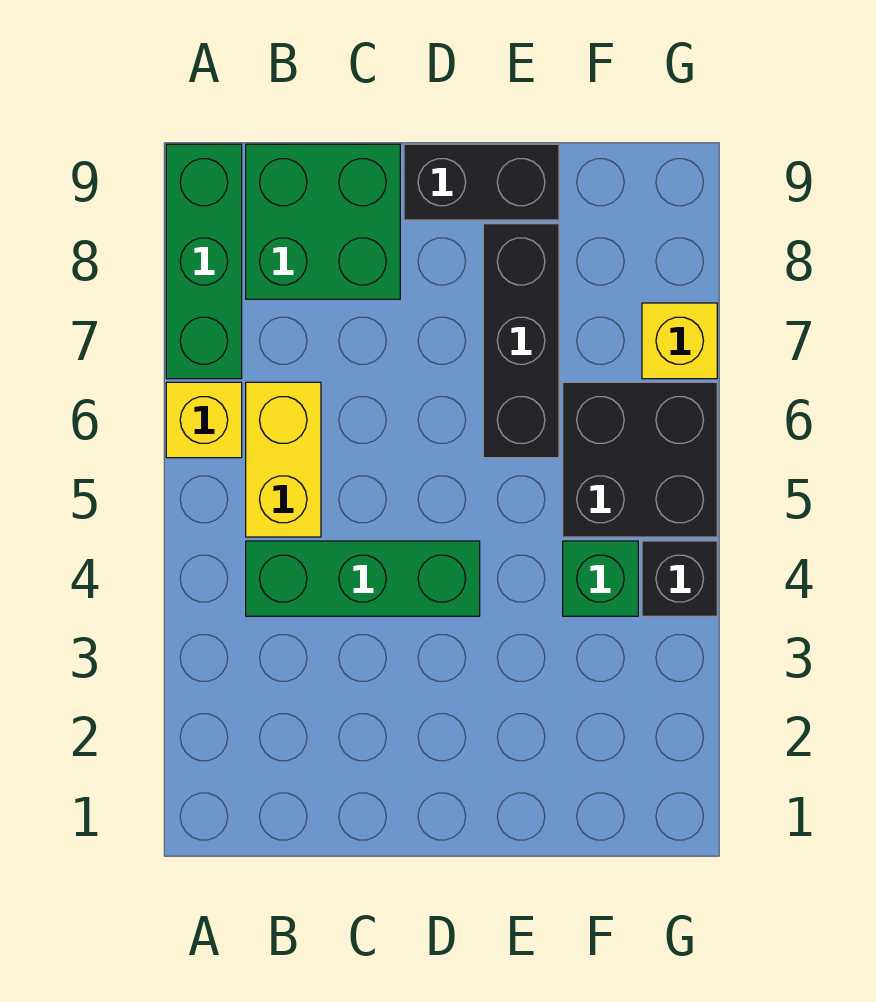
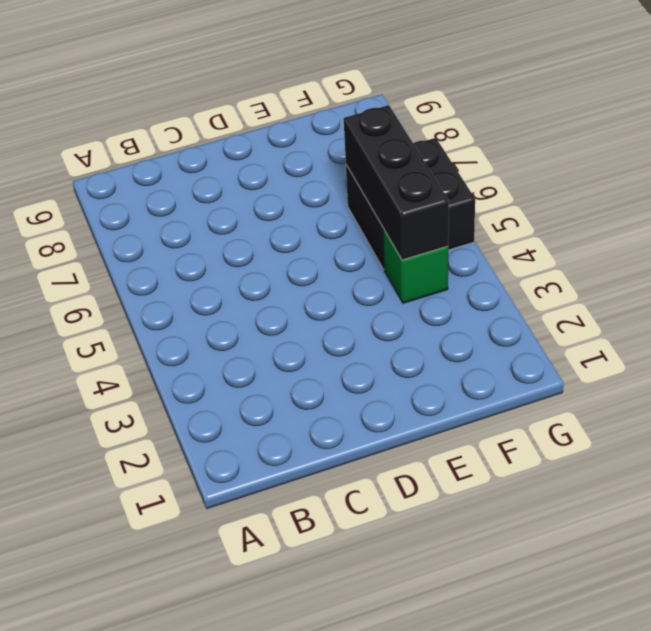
black 1x3 brick [344,105,449,260] -> black 1x3 brick moved to [483,224,559,458]
none -> yellow 1x1 brick [166,382,242,458]
none -> green 1x3 brick [166,144,242,379]

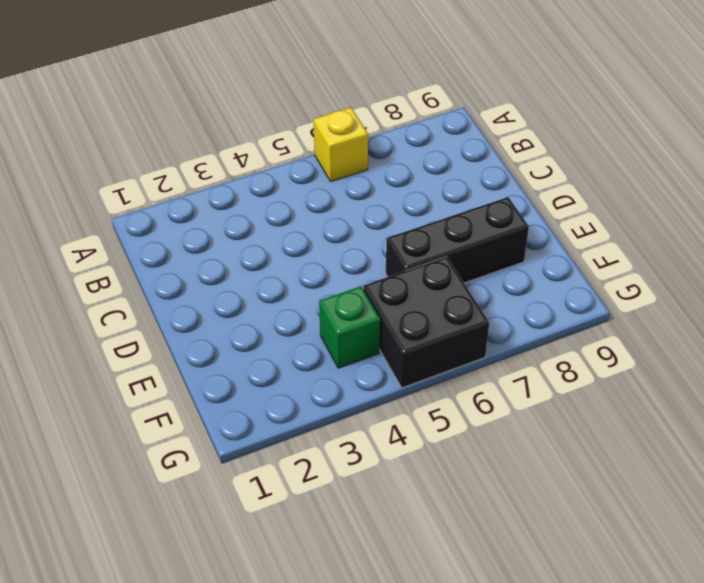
none -> green 1x3 brick [166,144,242,379]
none -> green 1x3 brick [246,541,480,616]

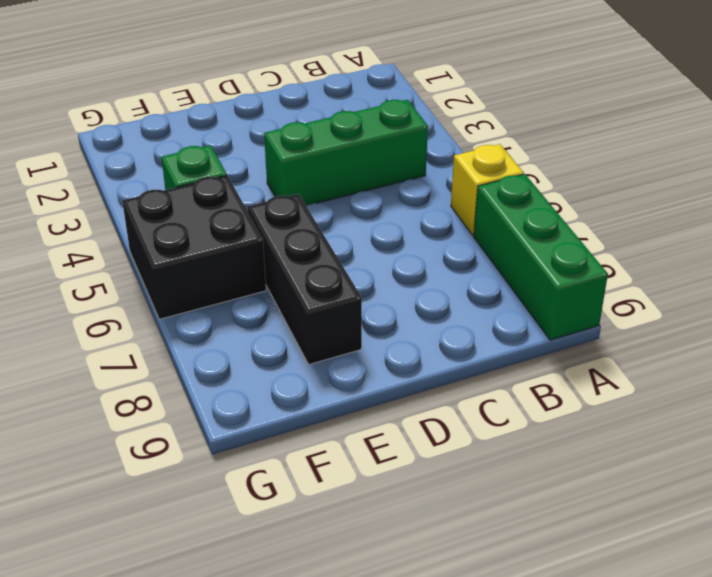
none -> yellow 1x2 brick [246,382,321,537]
none -> green 2x2 brick [246,144,400,299]

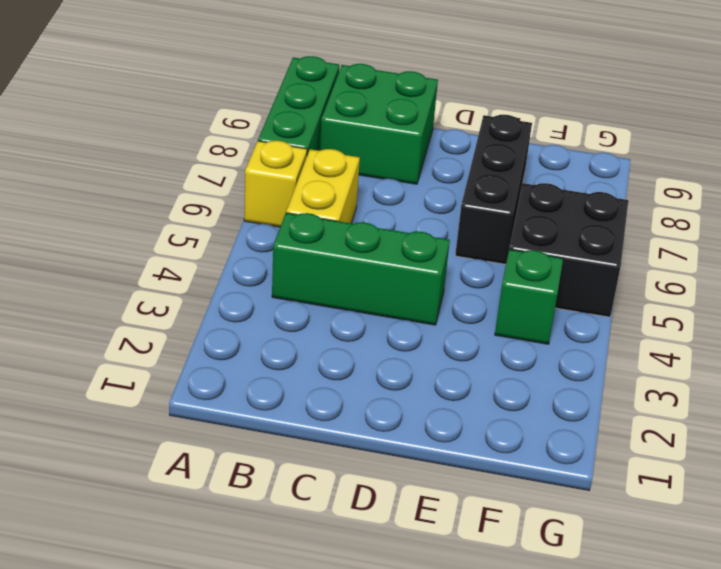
none -> black 1x2 brick [404,144,559,220]
none -> black 1x1 brick [642,541,717,616]

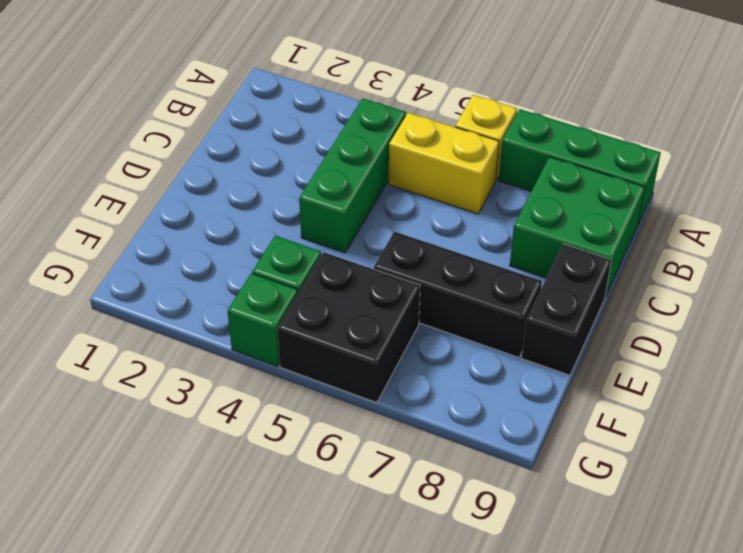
green 1x1 brick [228,273,298,366] -> black 1x1 brick [642,541,717,616]
none -> yellow 1x1 brick [642,303,717,379]

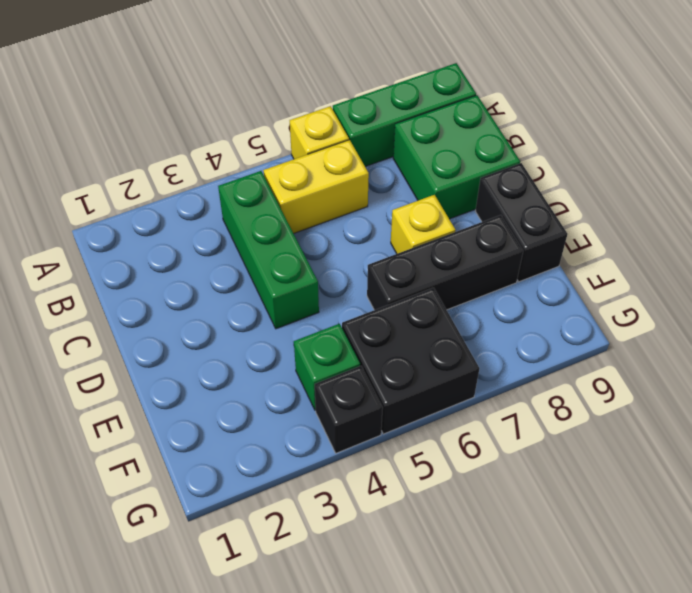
yellow 1x1 brick [391,195,455,254] -> yellow 1x1 brick moved to [642,303,717,379]

